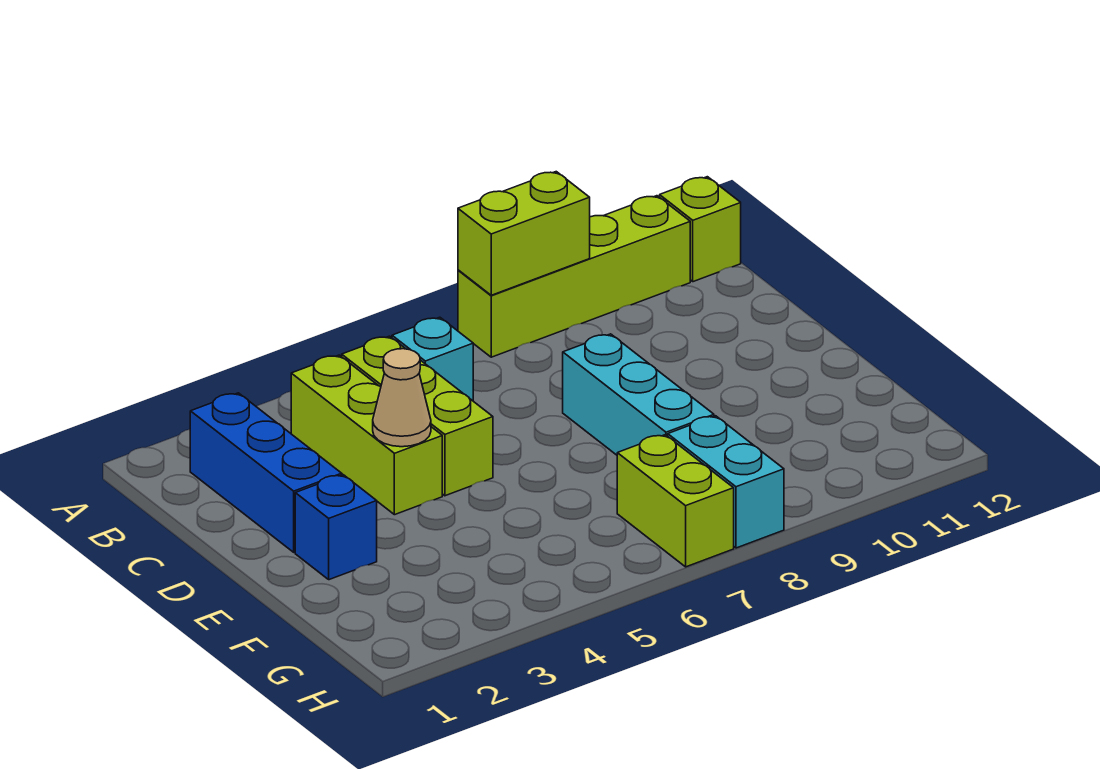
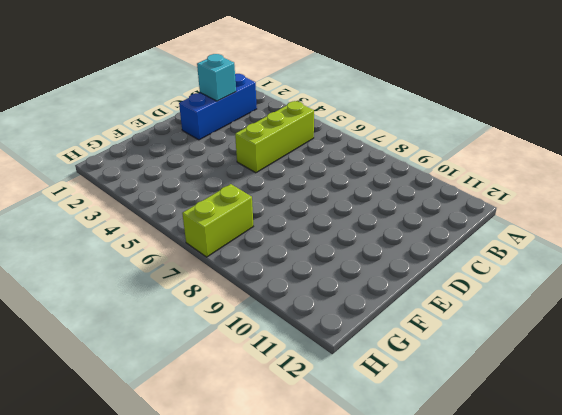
cyan 1x1 brick [197,54,236,101] -> cyan 1x1 brick moved to [392,317,473,401]
none -> lime 1x4 brick [458,196,690,357]
none -> lime 1x1 brick [660,177,741,282]
none -> lime 1x3 brick [291,355,442,515]

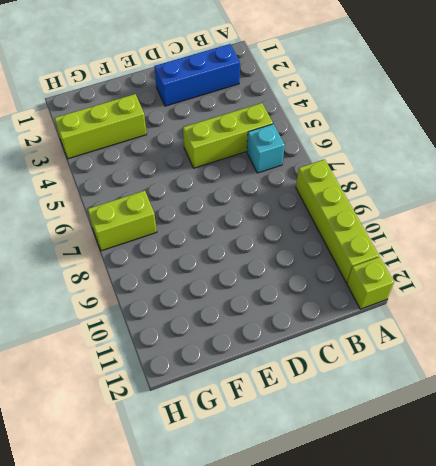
lime 1x3 brick [54,94,147,159] -> lime 1x3 brick moved to [291,355,442,515]
none -> cyan 1x3 brick [563,334,714,455]
none -> blue 1x1 brick [295,475,377,580]
none -> cyan 1x2 brick [668,416,784,548]

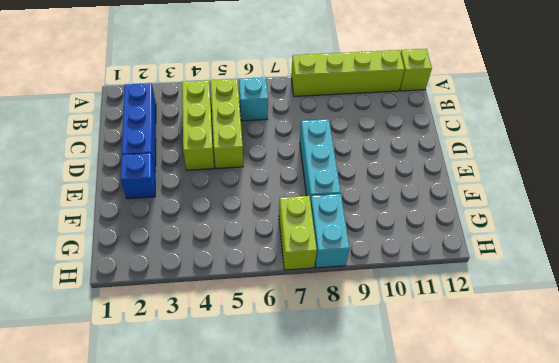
none -> lime 1x2 brick [458,172,590,295]
none -> tan 1x1 cone [373,349,431,447]

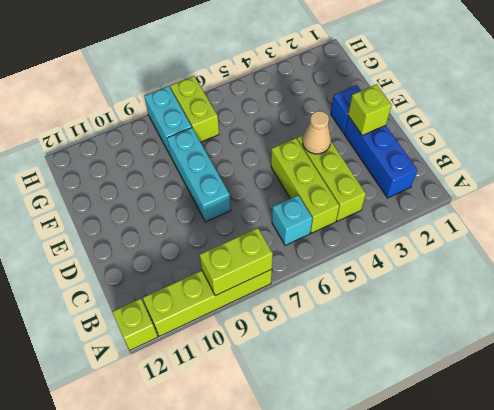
lime 1x1 brick [348,84,392,135] -> none

